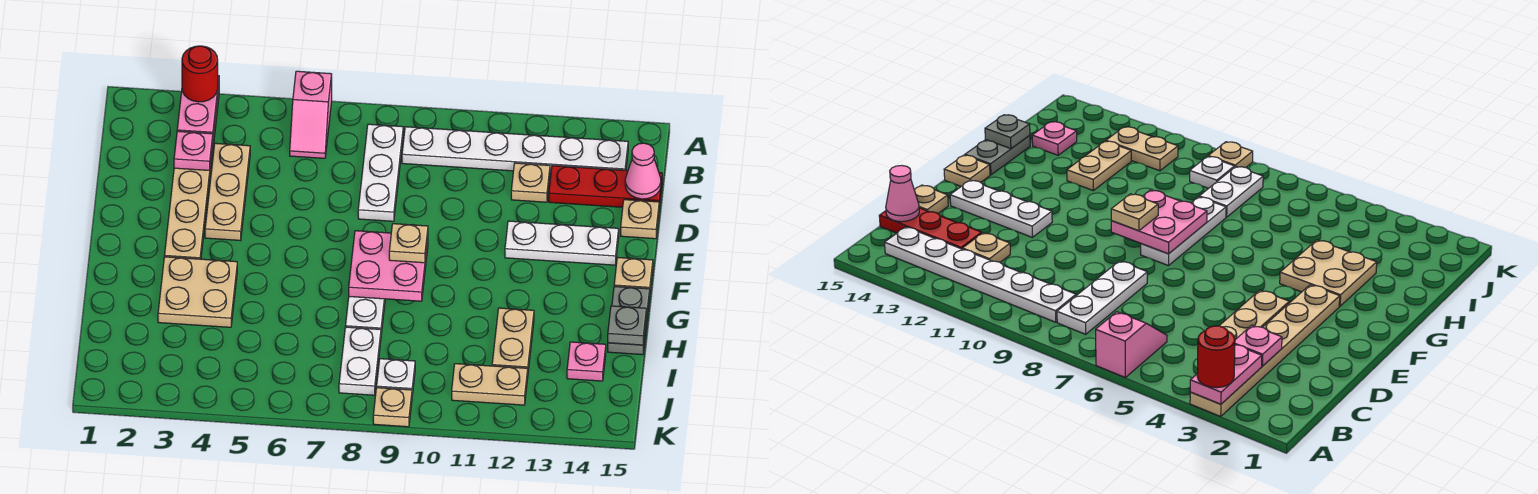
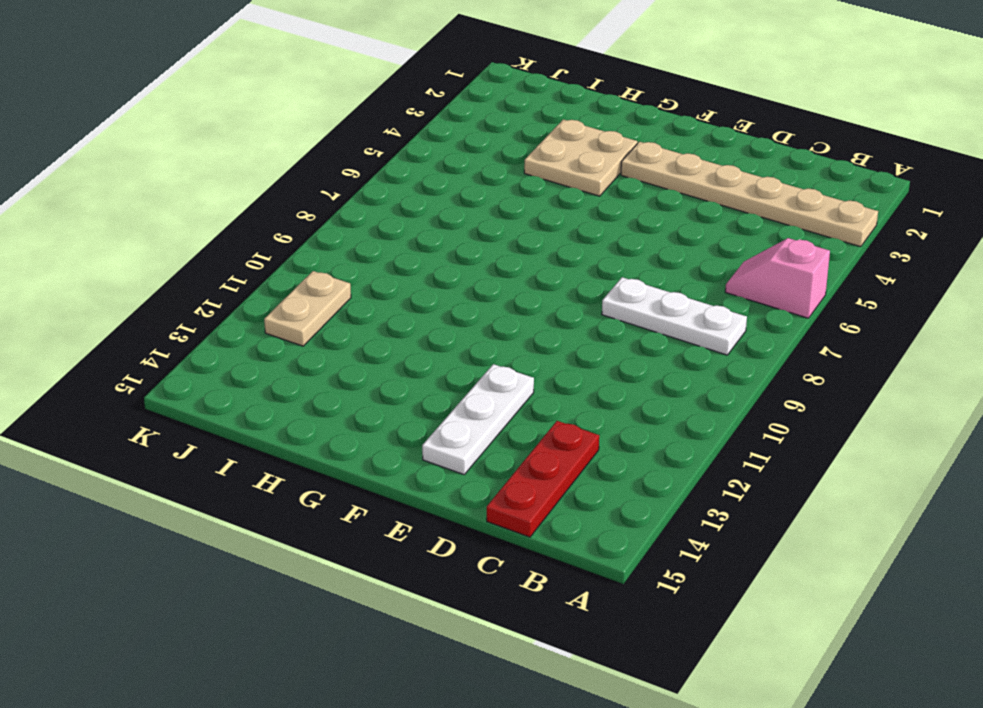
none -> white 1x6 plate [402,127,628,173]
none -> tan 1x3 plate [205,143,250,240]
none -> tan 1x1 plate [511,163,550,202]

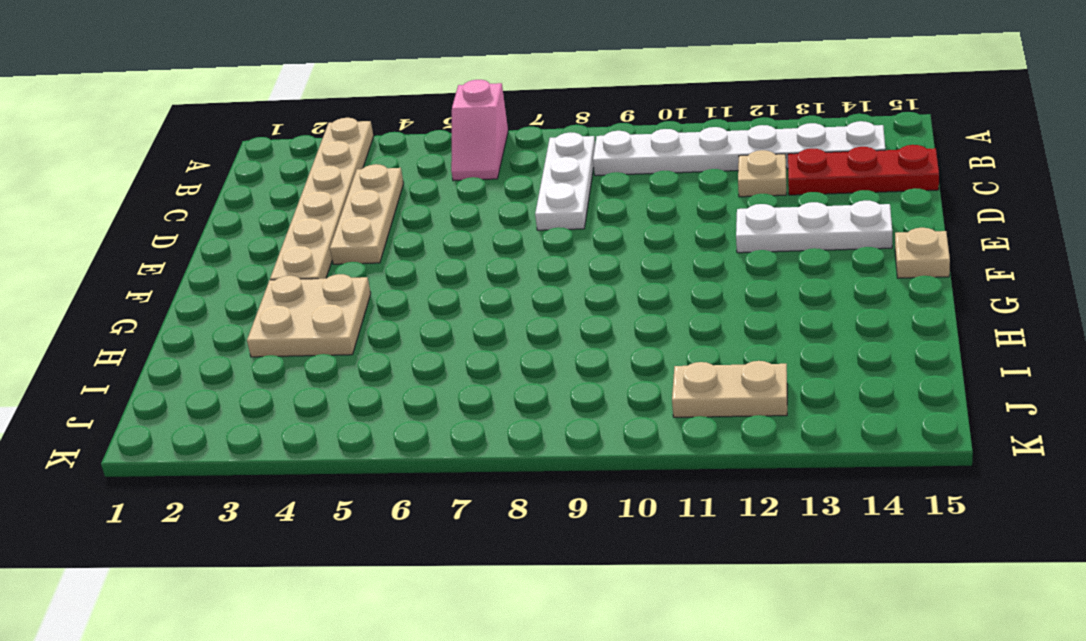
none -> tan 1x1 plate [621,200,659,239]
none -> white 1x3 plate [345,297,385,334]
none -> grey 1x2 plate [608,286,650,355]

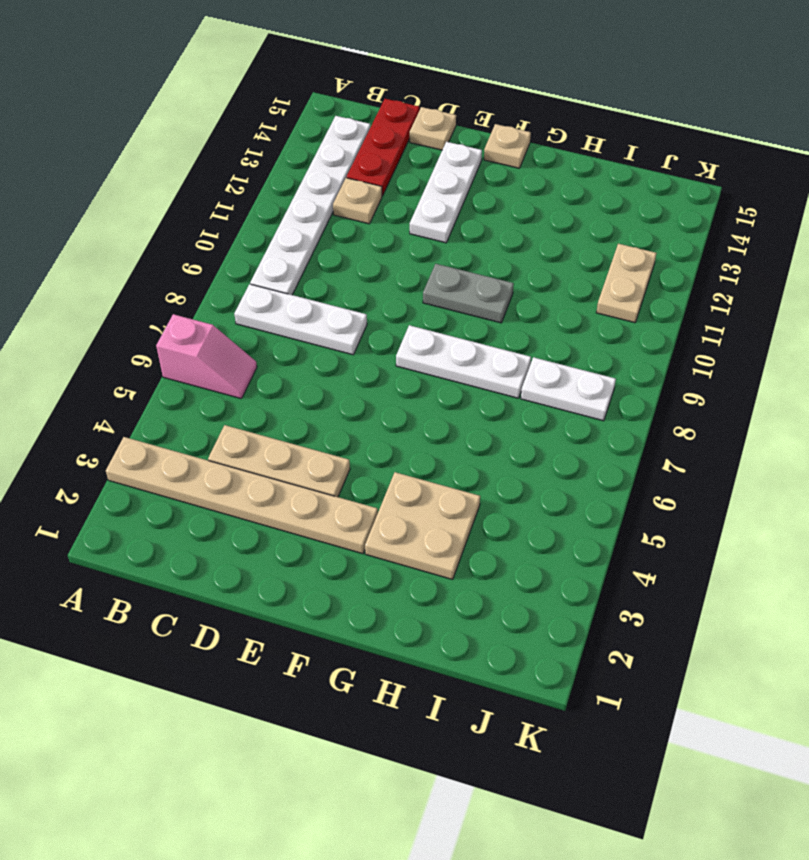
grey 1x2 plate [423,264,514,323] -> grey 1x2 plate moved to [608,286,650,355]
none -> tan 1x2 plate [492,308,534,370]
none -> pink 1x1 plate [567,342,606,381]
none -> white 1x1 plate [377,359,415,395]

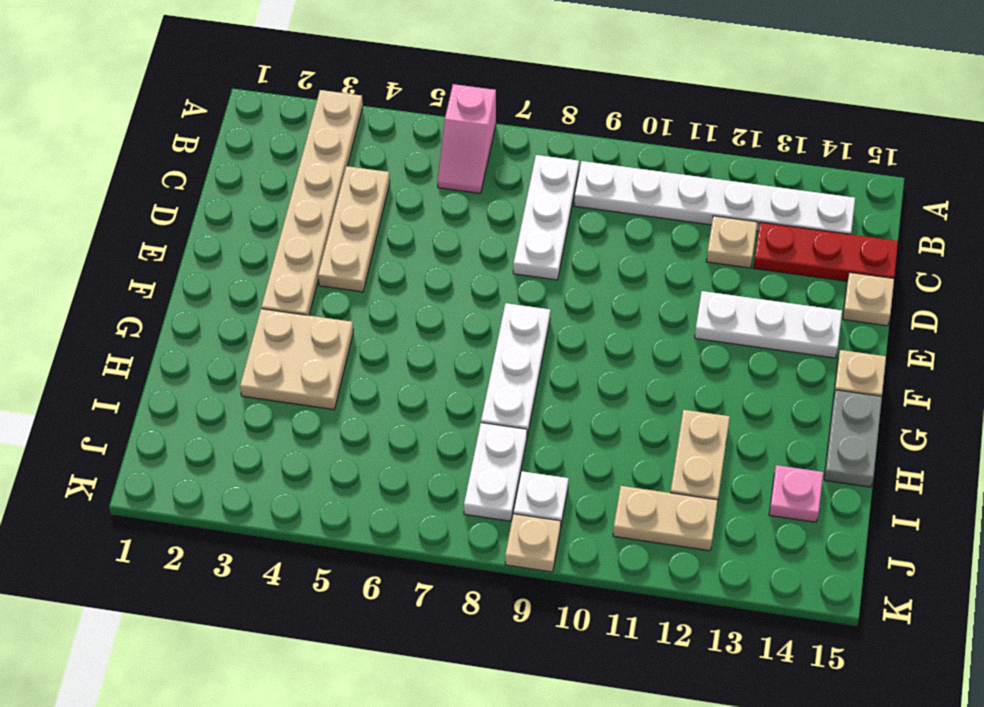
none -> pink 1x2 plate [177,76,219,136]
none -> pink 1x1 plate [174,131,213,171]
none -> pink 1x1 cone [625,143,661,199]

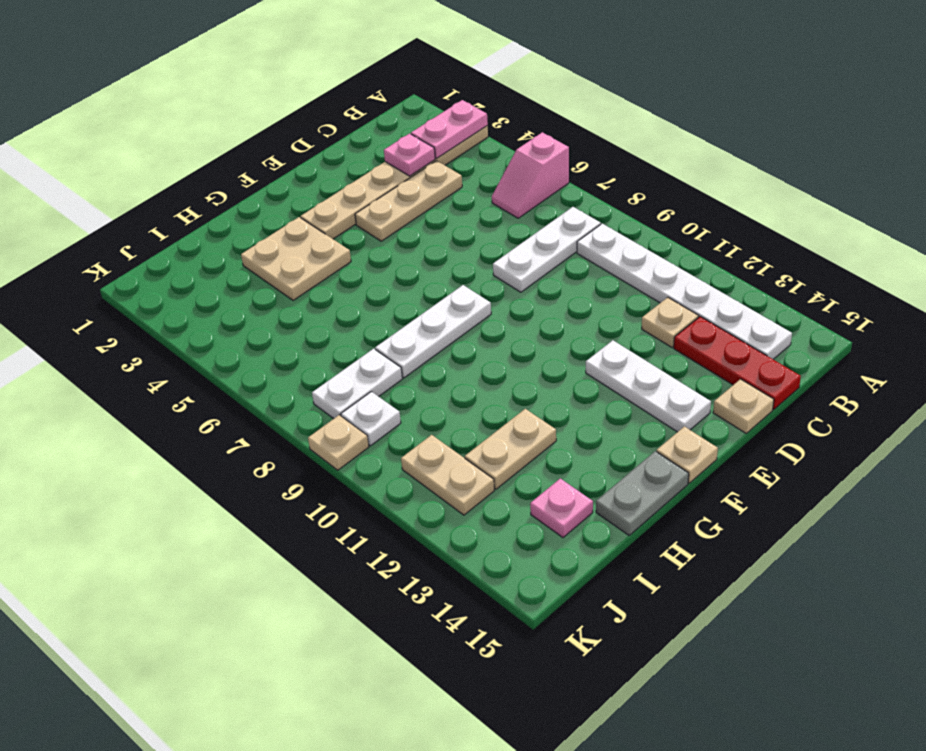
none -> pink 1x1 cone [625,143,661,199]
none -> pink 2x2 plate [349,231,428,301]
none -> grey 1x1 plate [608,306,646,345]

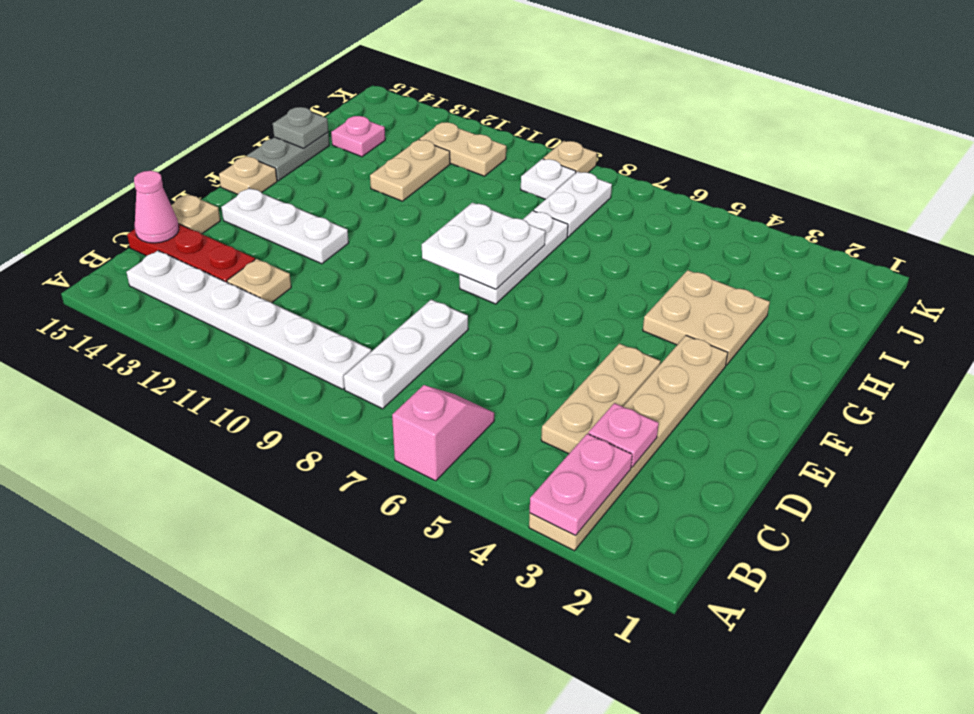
white 2x2 plate [422,203,545,289] -> pink 2x2 plate [349,231,428,301]
none -> red 1x1 round brick [182,46,218,102]
none -> tan 1x1 plate [389,224,428,263]

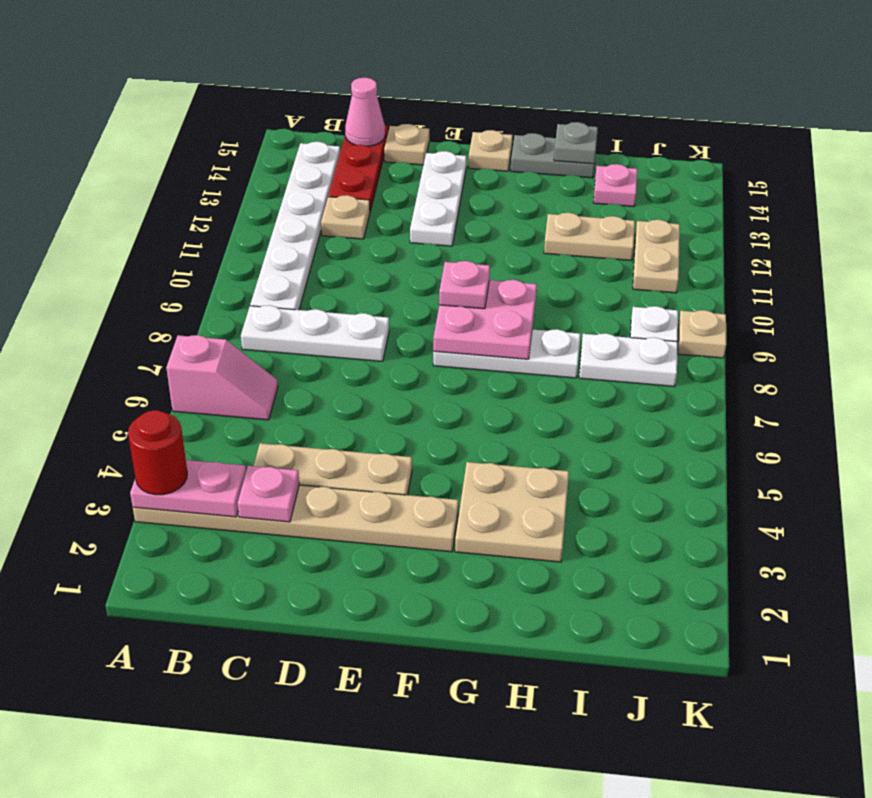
pink 1x1 plate [439,261,490,309] -> tan 1x1 plate [389,224,428,263]

